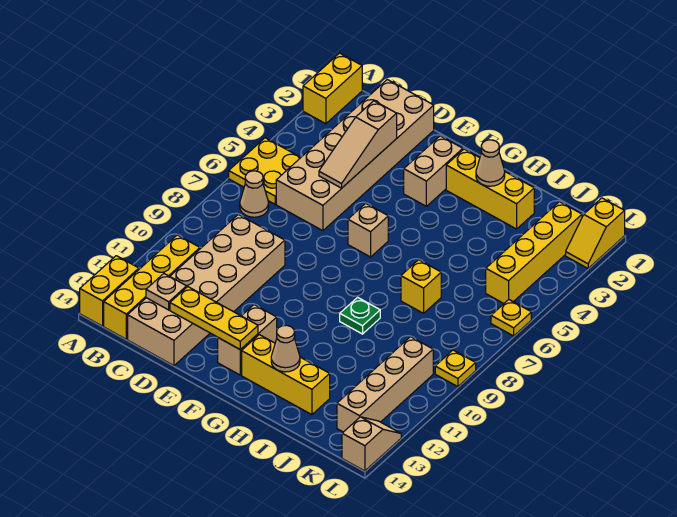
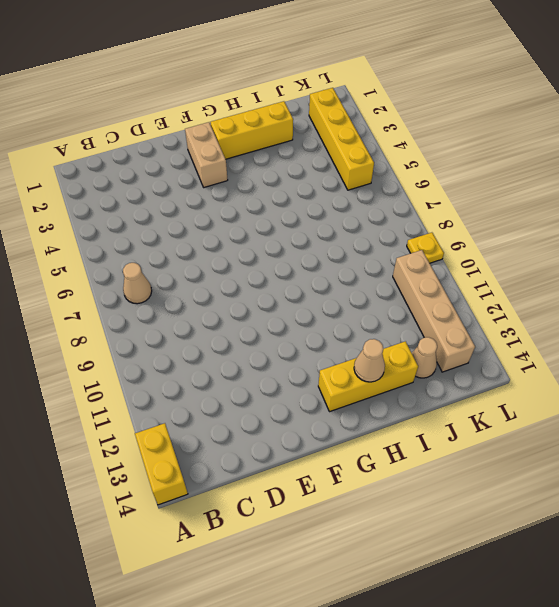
tan 1x1 cone [412,337,437,378] -> tan 1x1 cone moved to [476,140,505,186]
none -> yellow 1x2 brick [303,53,362,124]
none -> yellow 2x2 plate [229,138,301,204]
none -> yellow 1x4 brick [104,235,200,339]

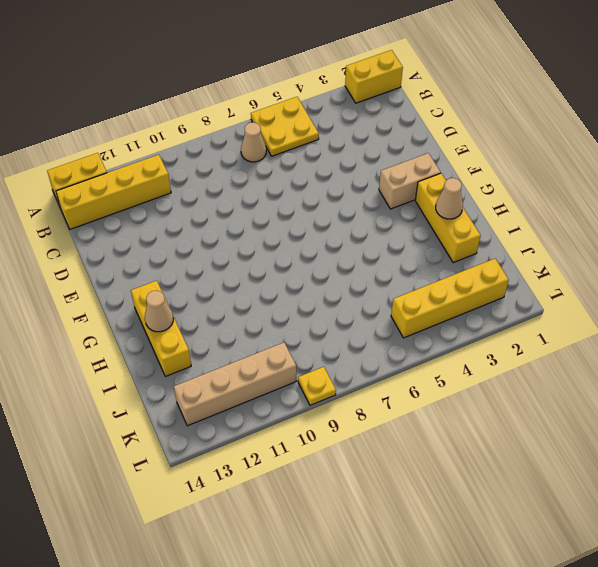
none -> tan 2x6 brick [276,80,434,231]
none -> tan 2x6 brick [128,214,285,366]
none -> tan 1x1 brick [348,203,388,257]

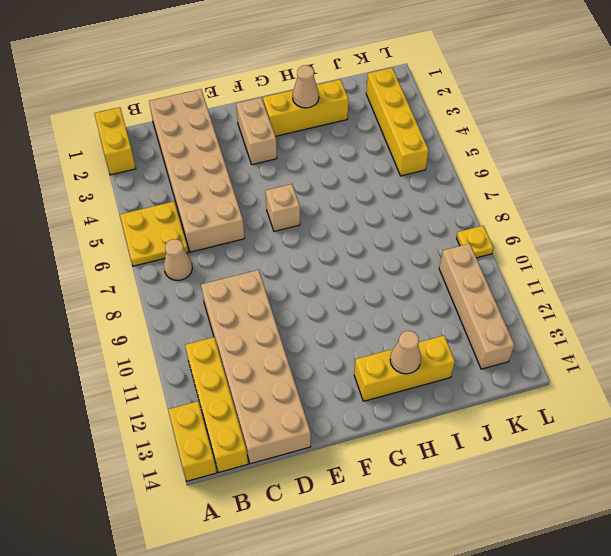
none -> tan 1x2 brick [218,305,277,375]
none -> green 1x1 plate [340,297,380,334]
none -> yellow 1x1 brick [401,260,441,313]

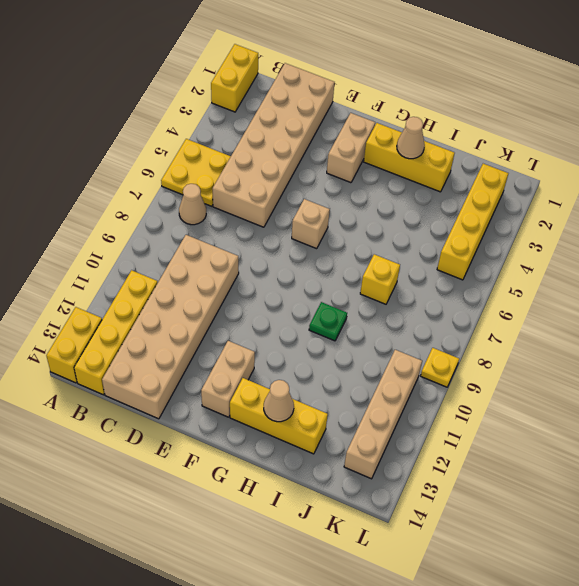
none -> yellow 1x2 slope [566,198,625,268]
none -> yellow 1x1 plate [491,300,531,336]
none -> tan 1x2 slope [342,417,401,471]

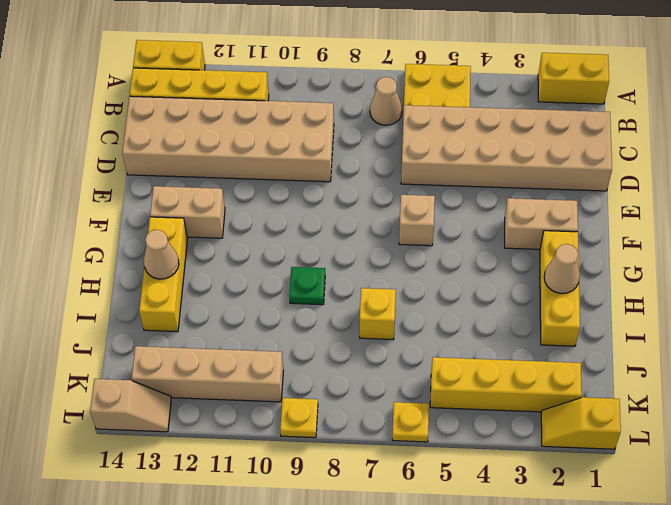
none -> tan 1x1 plate [146,274,187,310]
none -> tan 1x3 slope [319,101,397,188]
none -> yellow 1x3 plate [170,287,258,350]

